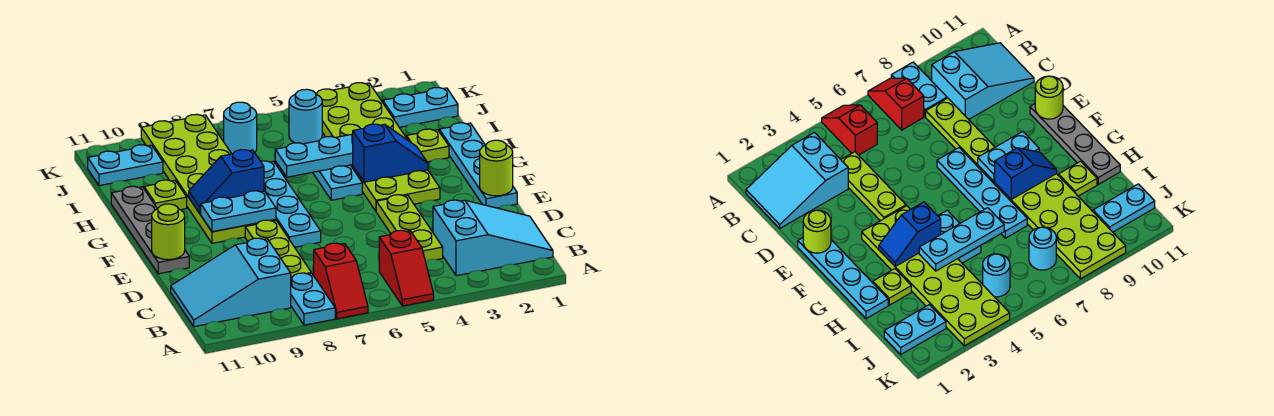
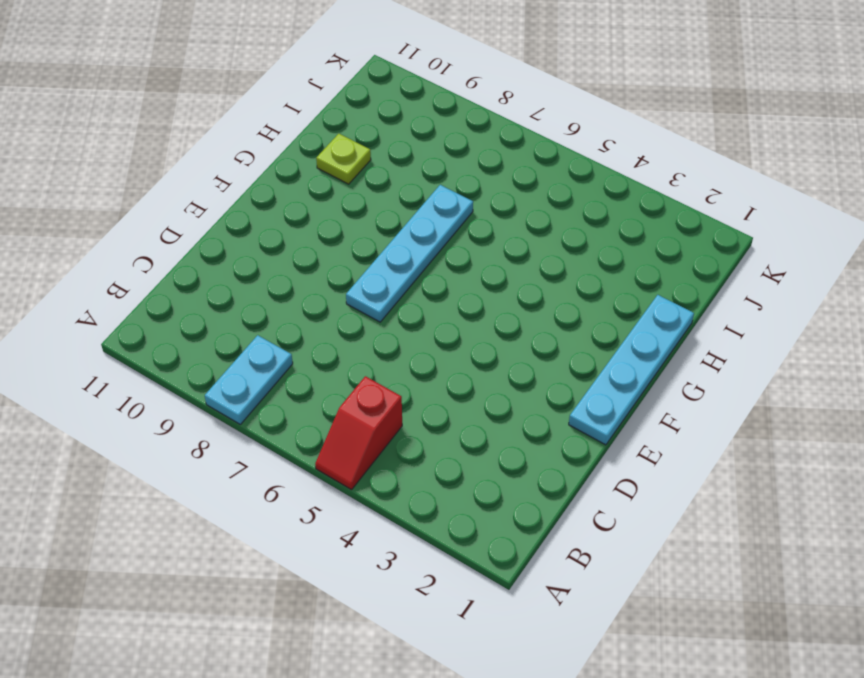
none -> red 1x2 slope [314,243,368,319]
none -> cyan 2x3 slope [433,200,553,276]
none -> cyan 2x3 slope [171,238,291,327]

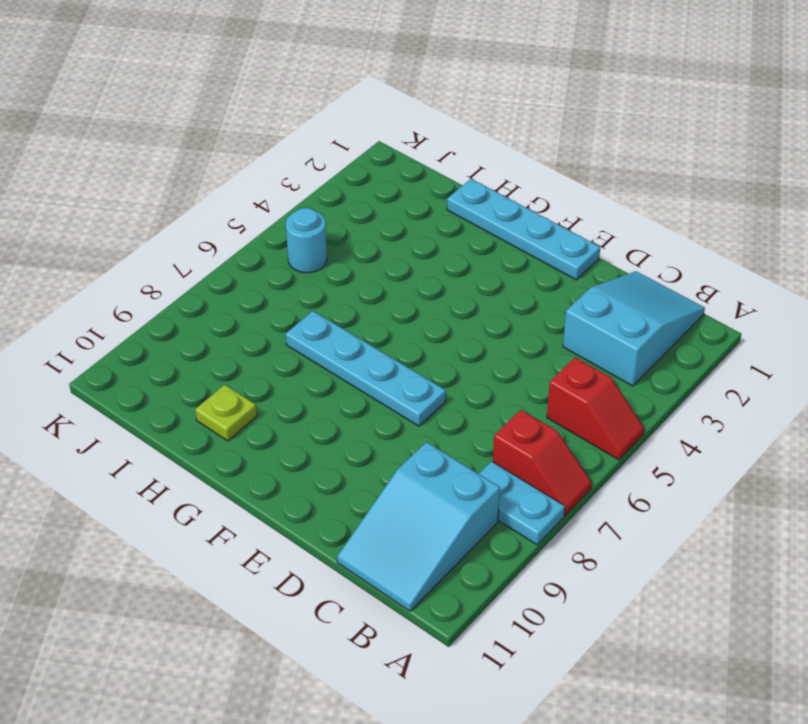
none -> lime 1x3 plate [376,195,443,261]
none -> lime 1x3 plate [245,220,311,277]
none -> grey 1x4 plate [111,186,189,274]

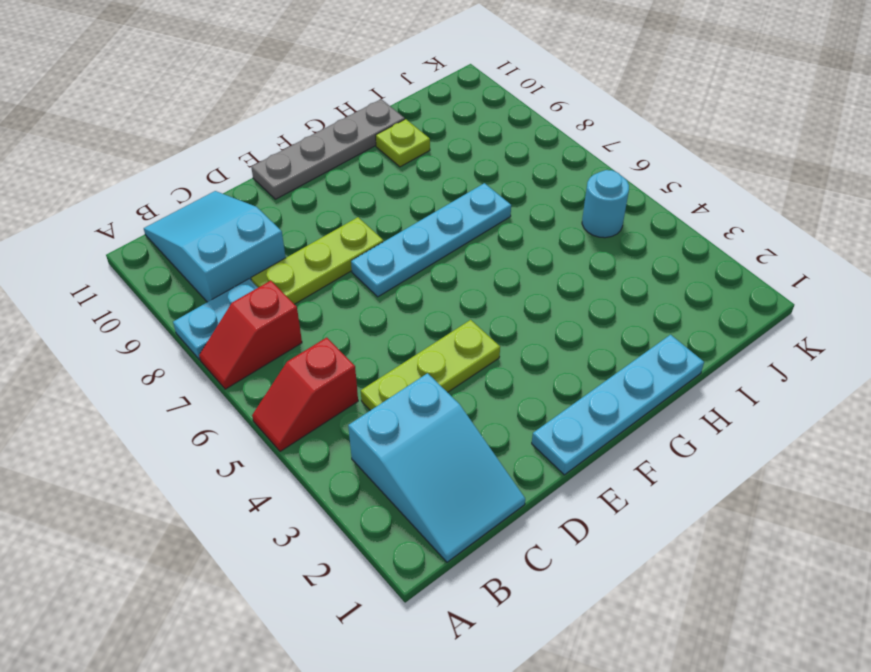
none -> lime 2x6 plate [316,83,440,211]
none -> lime 2x6 plate [141,114,276,243]
none -> cyan 1x2 plate [312,165,362,200]

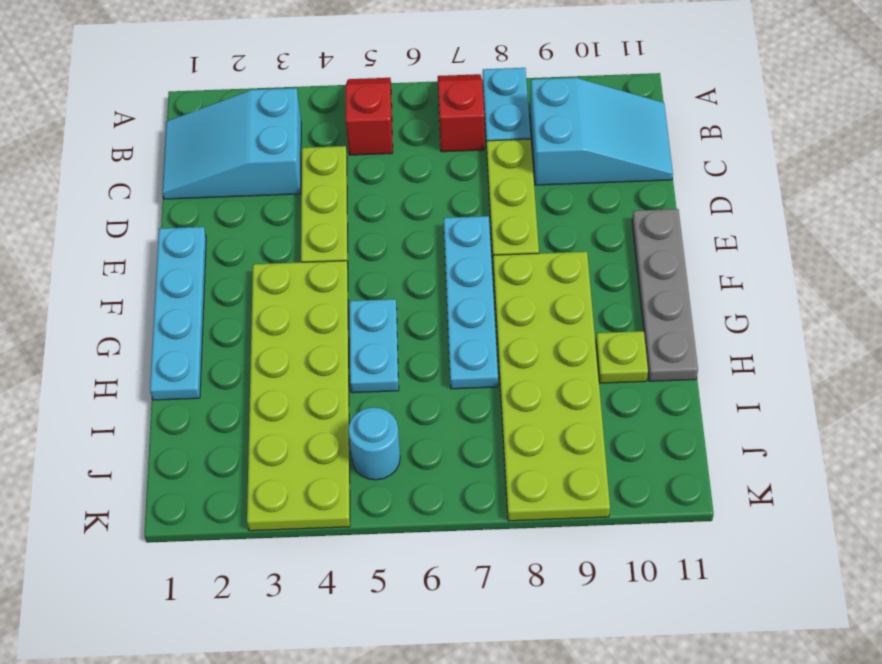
none -> lime 1x1 plate [407,129,449,162]
none -> cyan 1x2 plate [383,88,458,127]
none -> cyan 1x1 round brick [224,102,257,154]

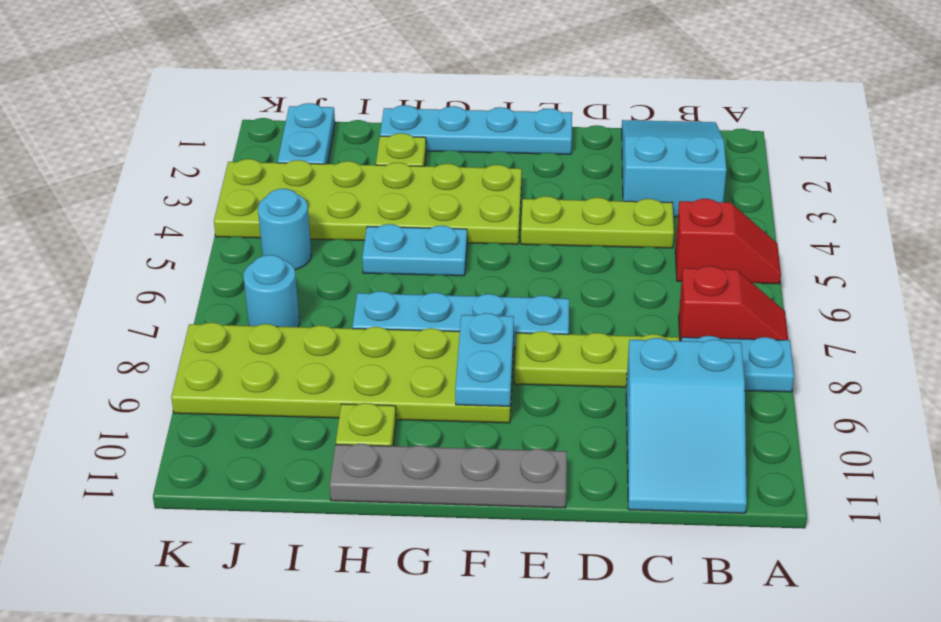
none -> cyan 1x2 plate [88,145,163,186]
none -> lime 1x1 round brick [480,140,513,196]
none -> lime 1x1 round brick [152,204,185,260]

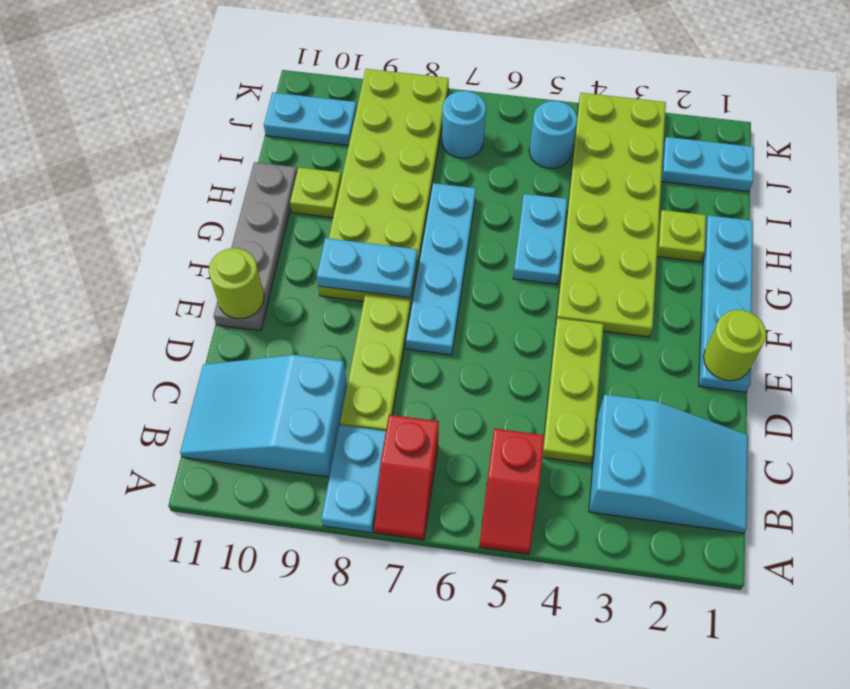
none -> blue 1x2 slope [353,124,428,182]
none -> blue 1x2 slope [189,150,264,214]
none -> cyan 1x3 plate [275,134,353,177]

